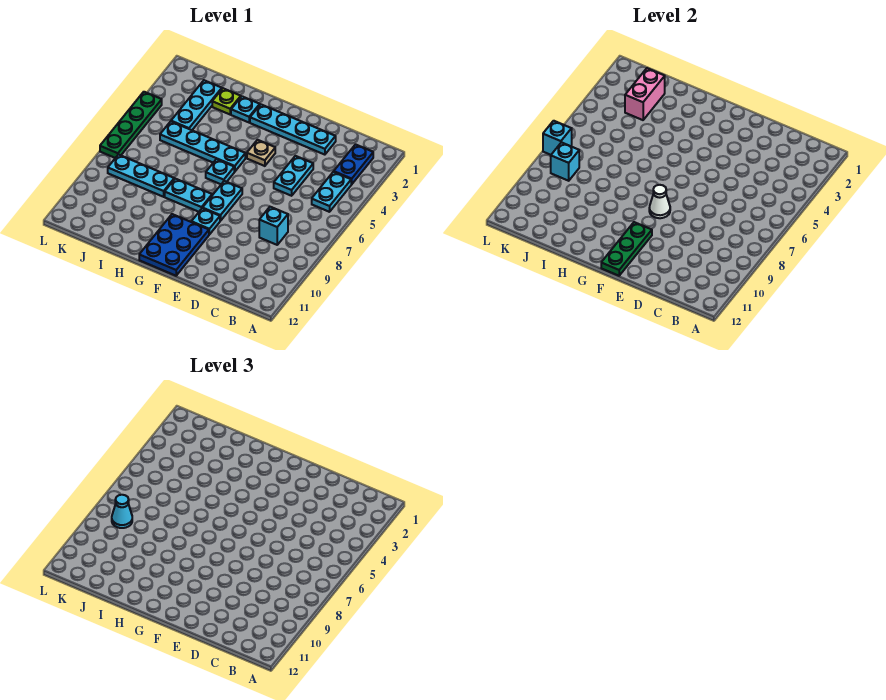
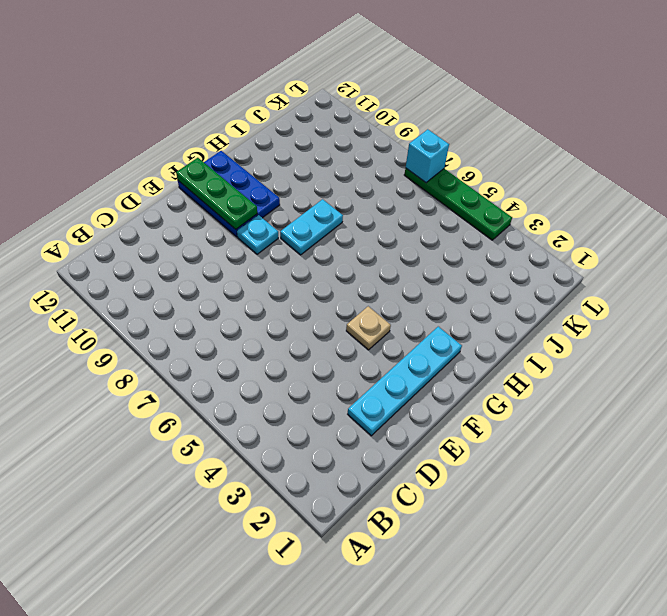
none -> blue 1x2 plate [334,144,373,184]
none -> cyan 1x2 plate [312,172,351,212]
none -> cyan 1x1 brick [259,207,288,245]

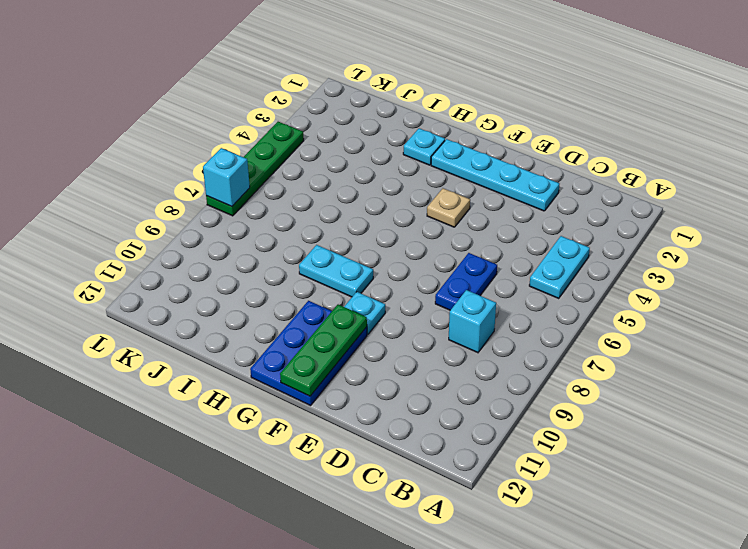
blue 1x2 plate [435,253,497,310] -> blue 1x2 plate moved to [334,144,373,184]
none -> cyan 1x2 plate [274,156,313,196]
none -> cyan 1x2 plate [203,181,242,221]
none -> cyan 1x4 plate [160,121,245,172]

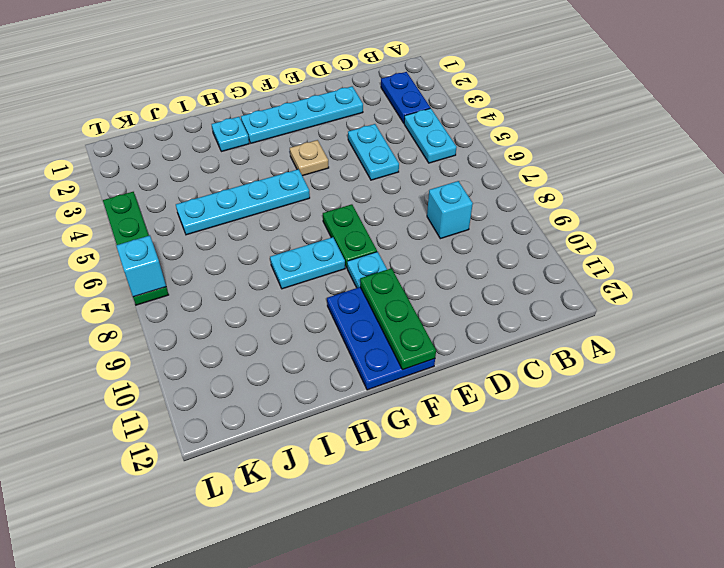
green 1x2 plate [323,204,377,268] -> cyan 1x2 plate [203,181,242,221]
none -> cyan 1x1 plate [206,159,234,184]
none -> lime 1x1 plate [212,88,241,114]
none -> cyan 1x3 plate [108,155,174,197]

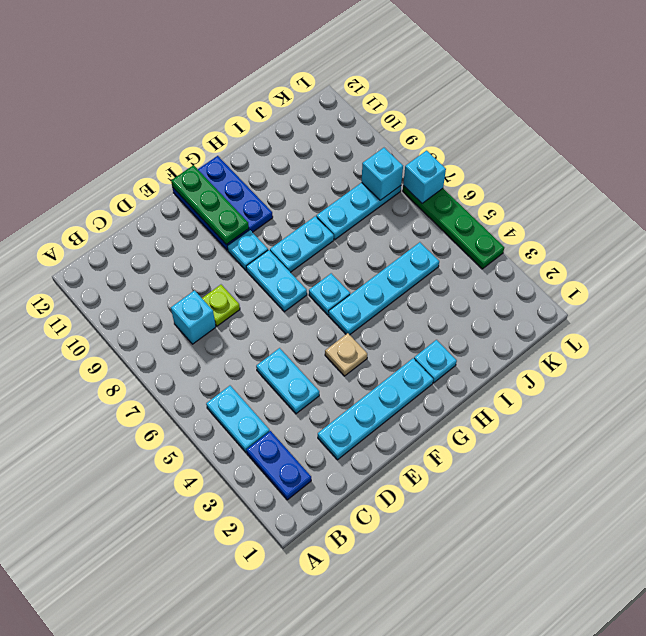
lime 1x1 plate [202,285,240,326] -> lime 1x1 plate moved to [212,88,241,114]
none -> cyan 1x3 plate [171,80,222,130]
none -> white 1x1 cone [649,185,670,218]
none -> pink 1x2 brick [625,68,665,120]

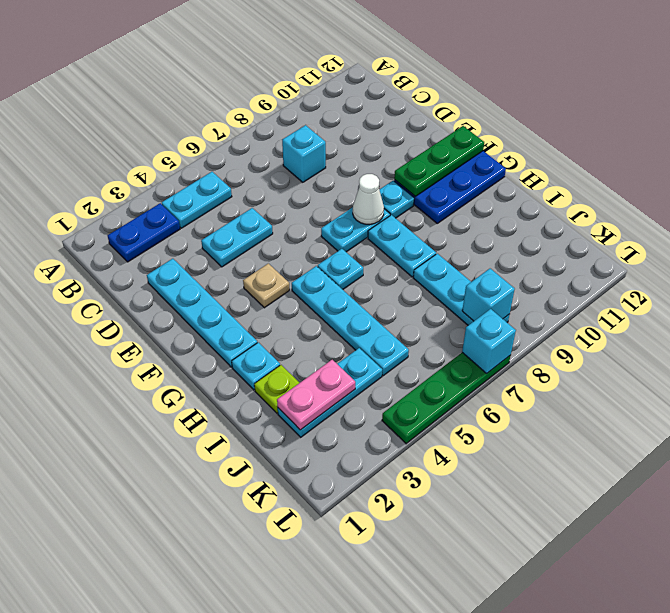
pink 1x2 plate [277,360,355,430] -> pink 1x2 brick [625,68,665,120]
none -> cyan 1x1 cone [112,495,132,528]

